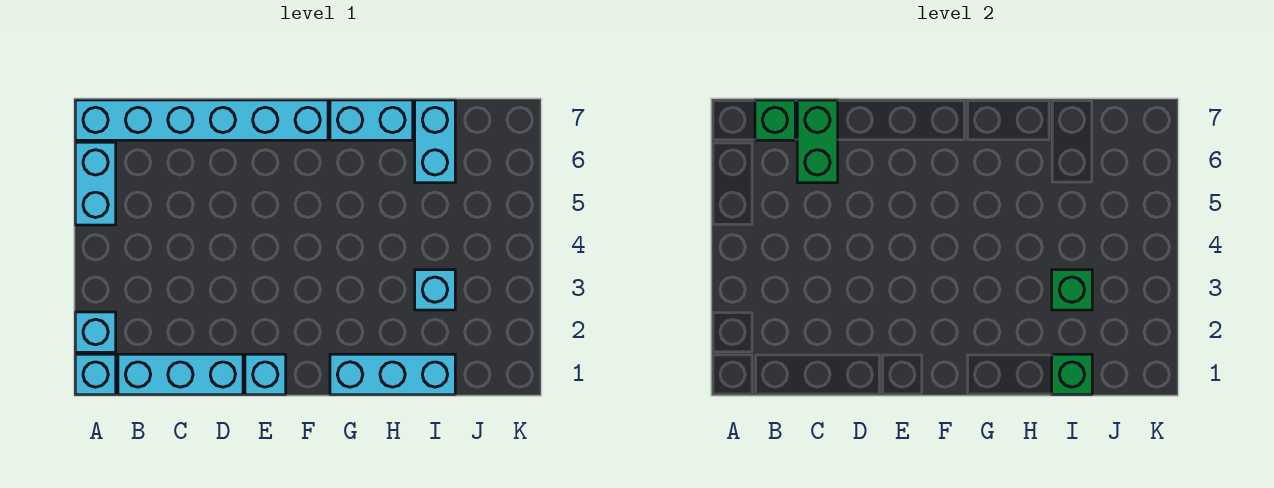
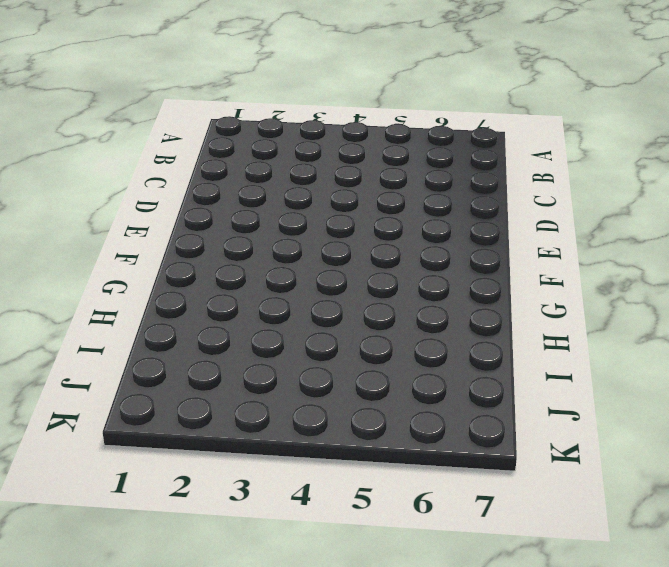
none -> cyan 1x1 brick [75,354,116,395]
none -> cyan 1x1 brick [75,312,116,352]
none -> cyan 1x2 brick [75,142,116,225]

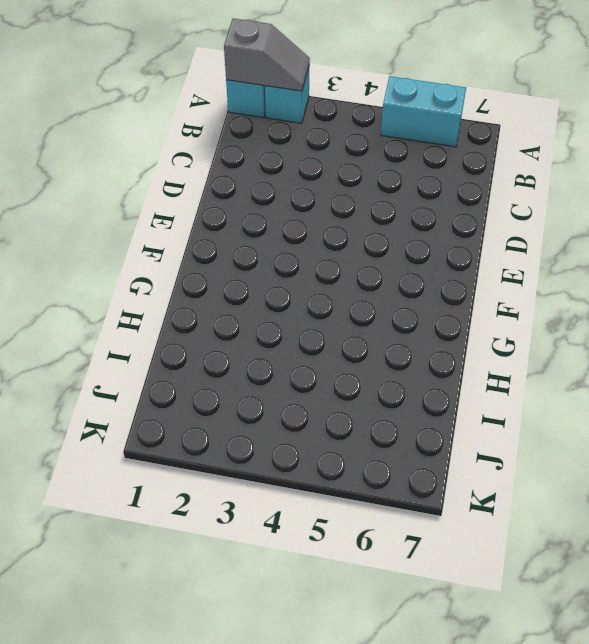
grey 1x2 slope [224,18,310,91] -> none
none -> cyan 1x6 brick [75,100,328,140]
none -> cyan 1x3 brick [118,354,243,395]
none -> cyan 1x1 brick [245,354,286,395]

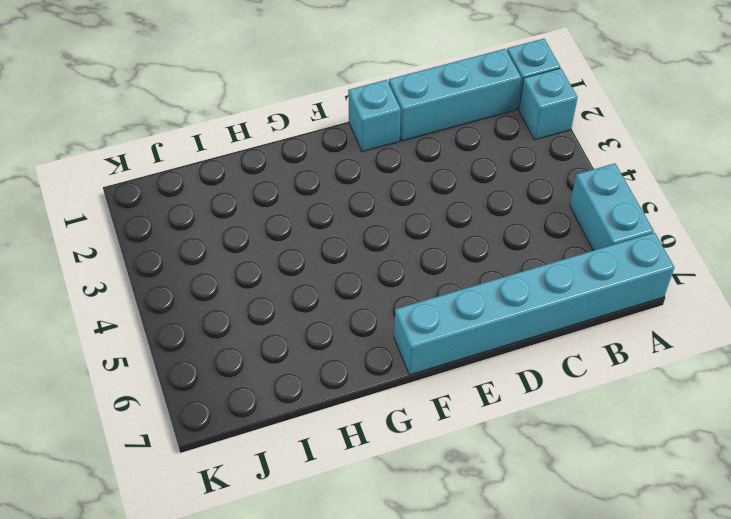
none -> cyan 1x3 brick [330,354,455,395]
none -> cyan 1x2 brick [330,100,413,140]
none -> cyan 1x1 brick [415,270,455,310]

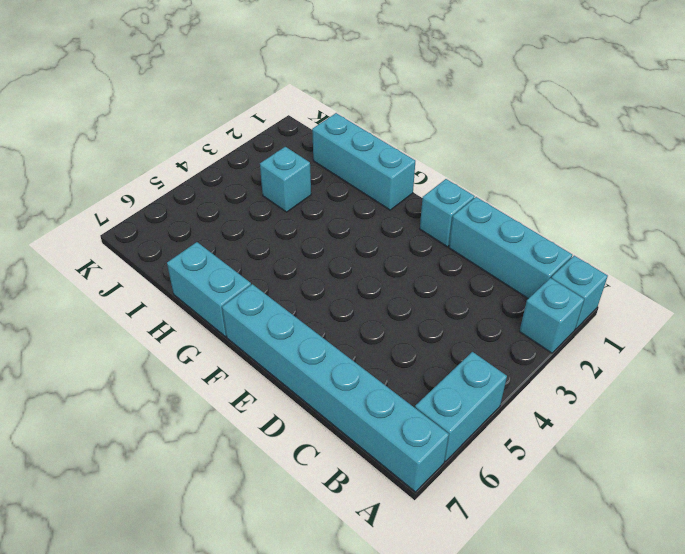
none -> cyan 1x2 brick [415,100,455,183]
none -> green 1x1 brick [755,100,795,140]
none -> green 1x2 brick [797,100,838,183]

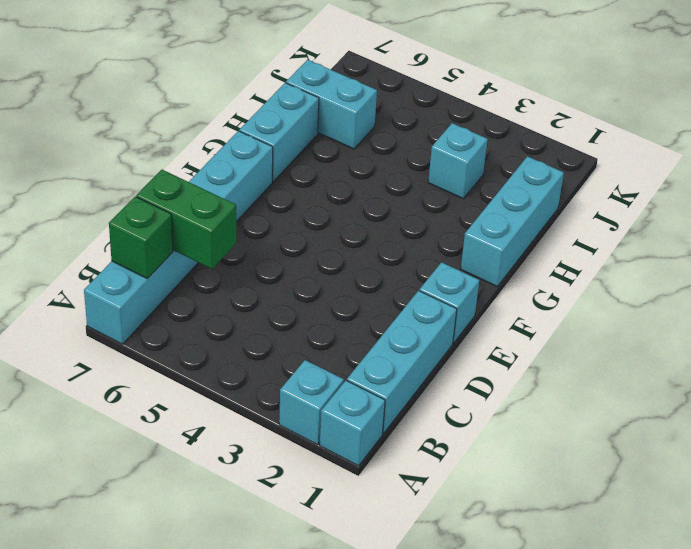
none -> cyan 1x2 brick [75,142,116,225]
none -> green 1x1 brick [1052,354,1092,395]
none -> green 1x1 brick [1052,270,1092,310]

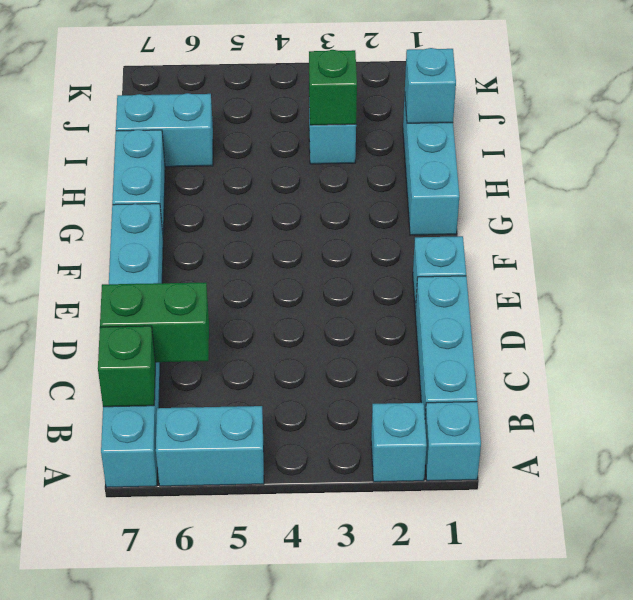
cyan 1x1 brick [405,48,456,123] -> green 1x1 brick [1052,354,1092,395]

